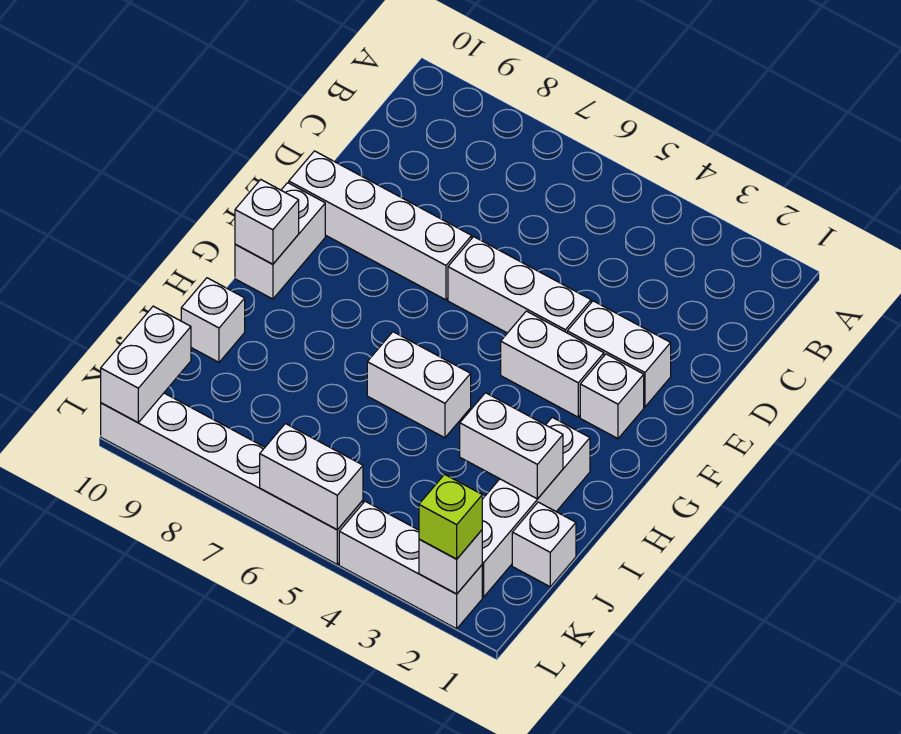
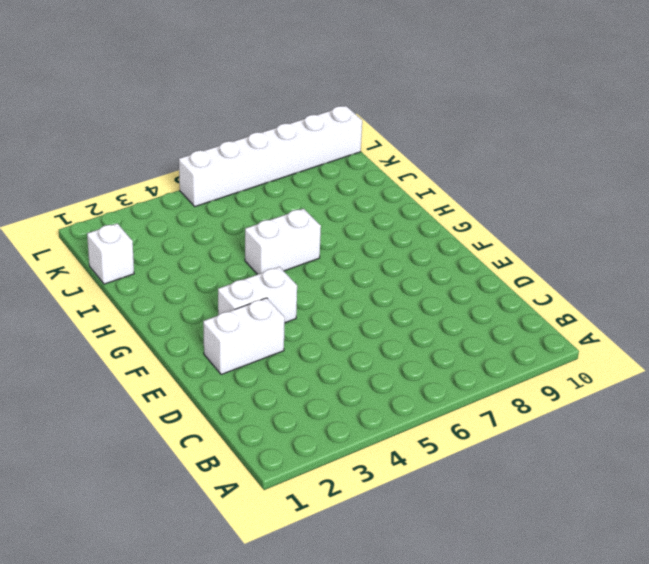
none -> white 1x3 brick [448,237,591,333]
none -> white 1x4 brick [289,151,472,300]
none -> white 1x1 brick [580,354,644,439]

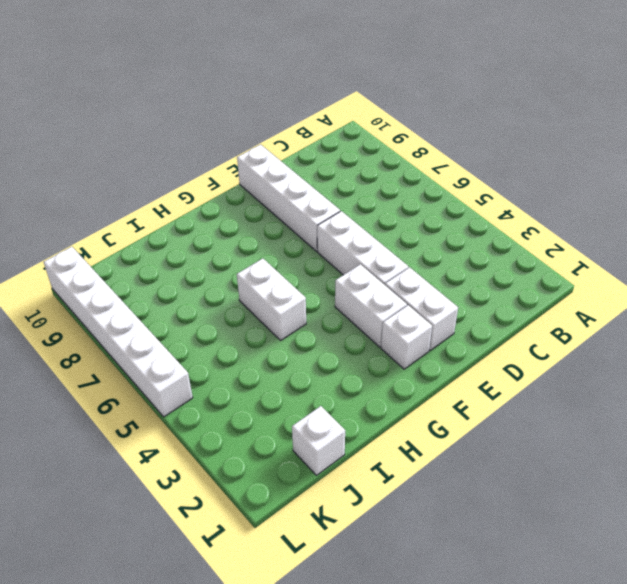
none -> white 1x2 brick [235,183,325,299]
none -> white 1x4 brick [482,417,590,597]
none -> white 1x1 brick [181,278,245,362]

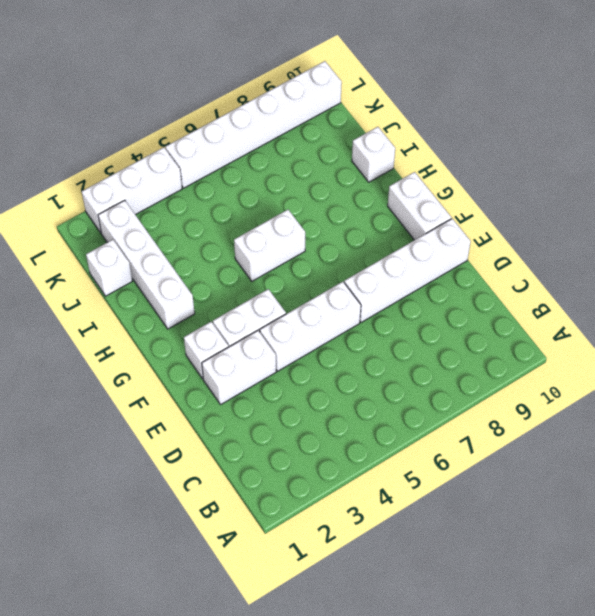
none -> white 1x1 brick [235,180,299,264]
none -> white 1x2 brick [460,393,563,499]
none -> white 1x2 brick [101,306,191,422]

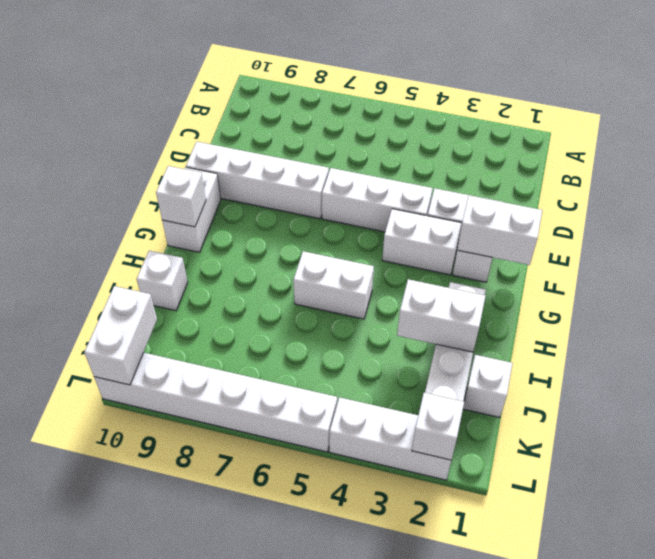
white 1x2 brick [457,196,542,265] -> white 1x2 brick moved to [260,424,363,530]
none -> lime 1x1 brick [419,474,482,559]

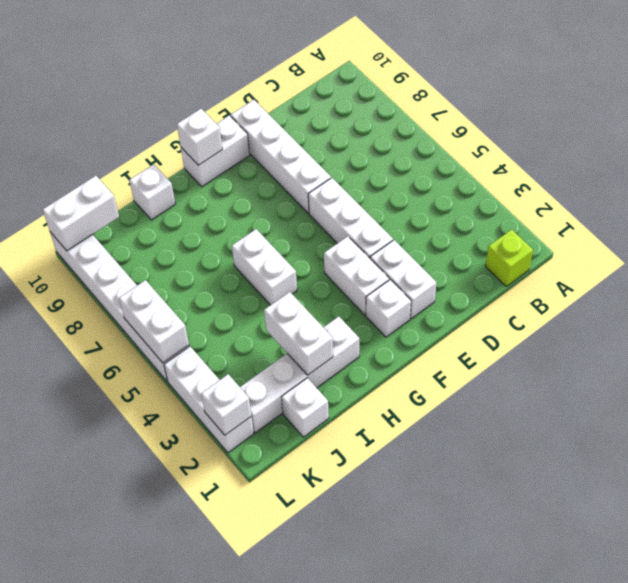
lime 1x1 brick [485,230,533,286] -> lime 1x1 brick moved to [419,474,482,559]

